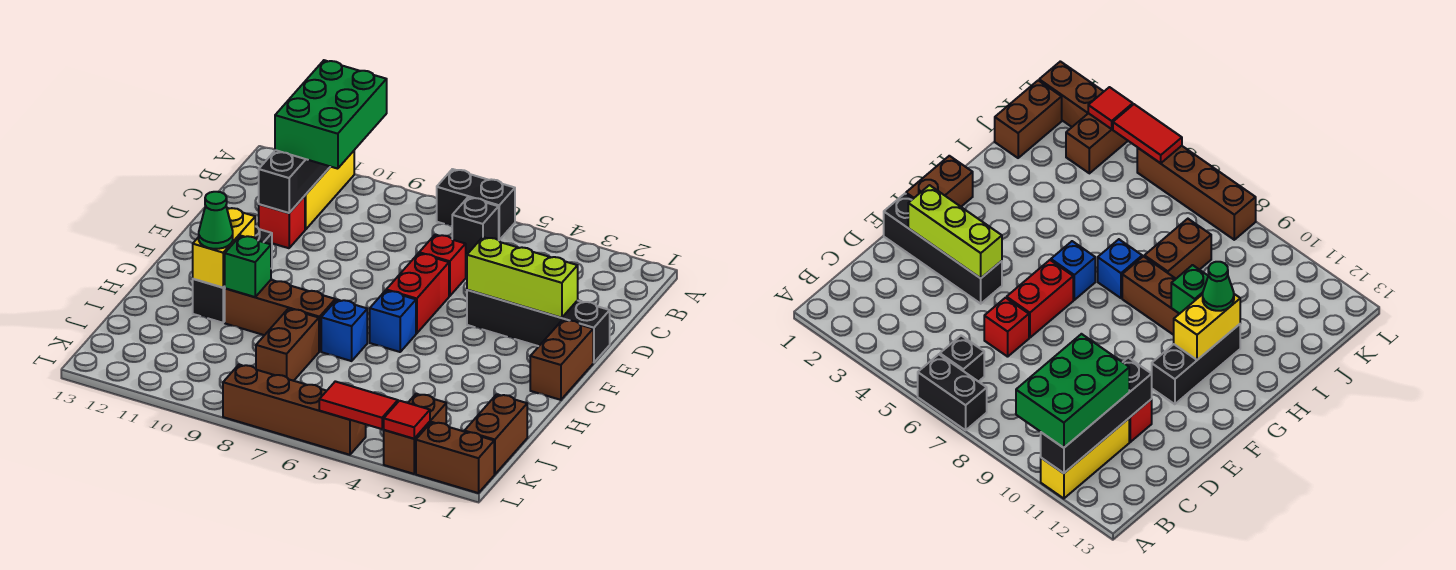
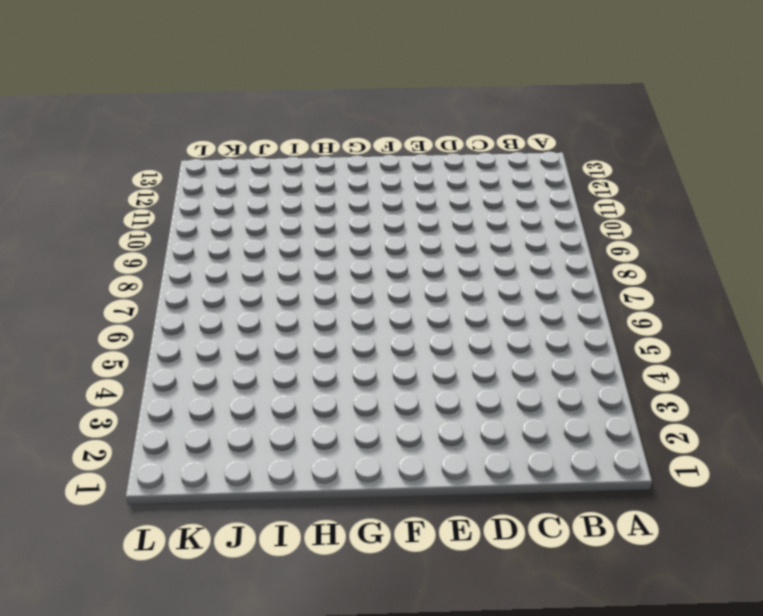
none -> black 1x2 brick [437,169,515,240]
none -> yellow 1x3 brick [305,151,354,230]
none -> black 1x1 brick [452,197,499,254]

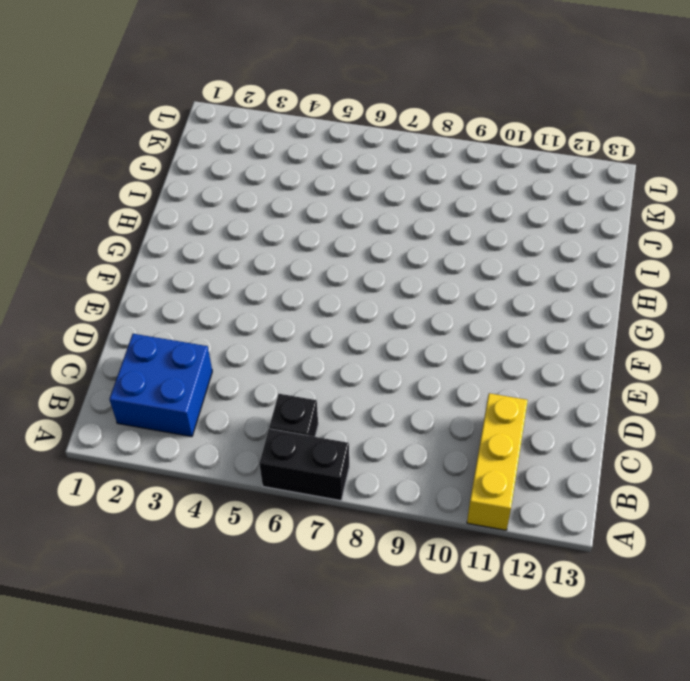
blue 2x2 brick [109,334,212,437] -> none
none -> red 1x1 brick [419,235,466,296]
none -> red 1x1 brick [259,196,305,248]
none -> black 1x4 brick [467,290,610,363]

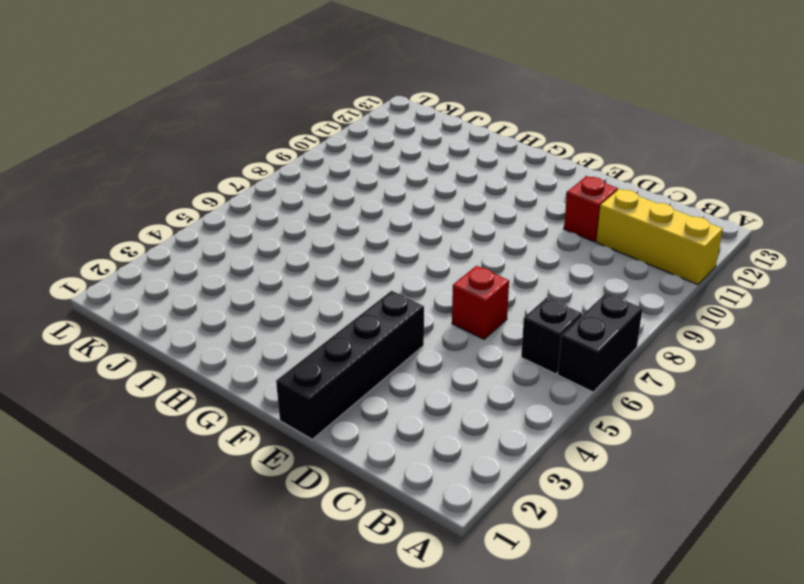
none -> red 1x2 brick [386,253,449,333]
none -> brown 1x2 brick [530,320,593,400]
none -> black 1x3 brick [193,226,272,323]

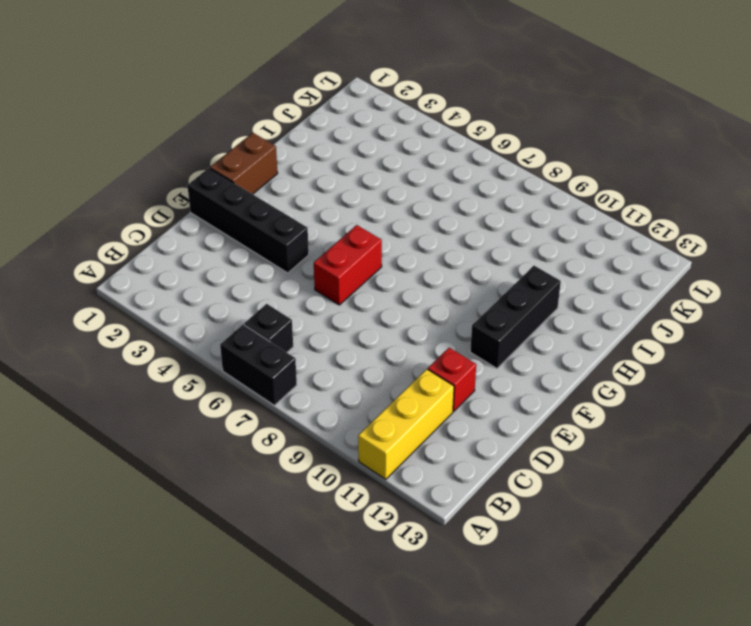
none -> red 1x1 brick [419,235,466,296]
none -> blue 1x1 brick [370,290,416,352]
none -> blue 1x1 brick [321,300,367,361]

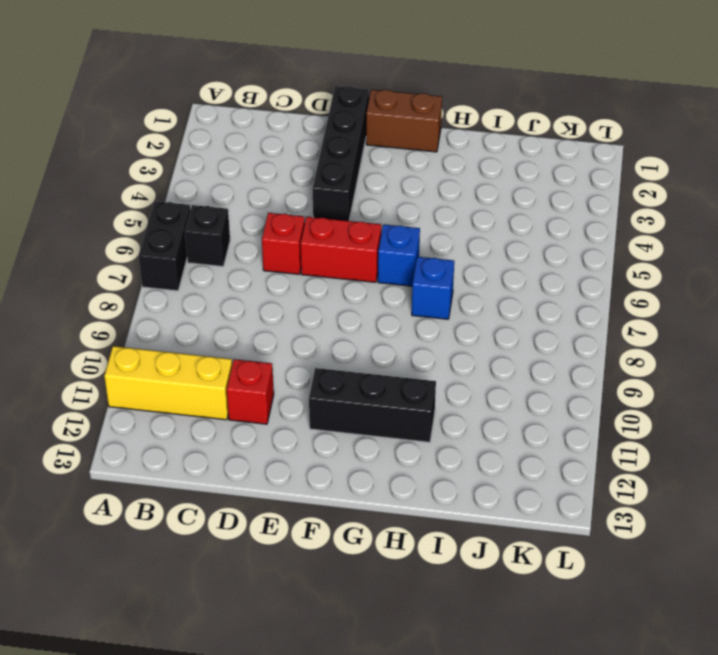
none -> brown 1x3 brick [225,280,335,352]
none -> brown 1x2 brick [256,309,319,381]
none -> brown 1x2 brick [464,394,527,474]

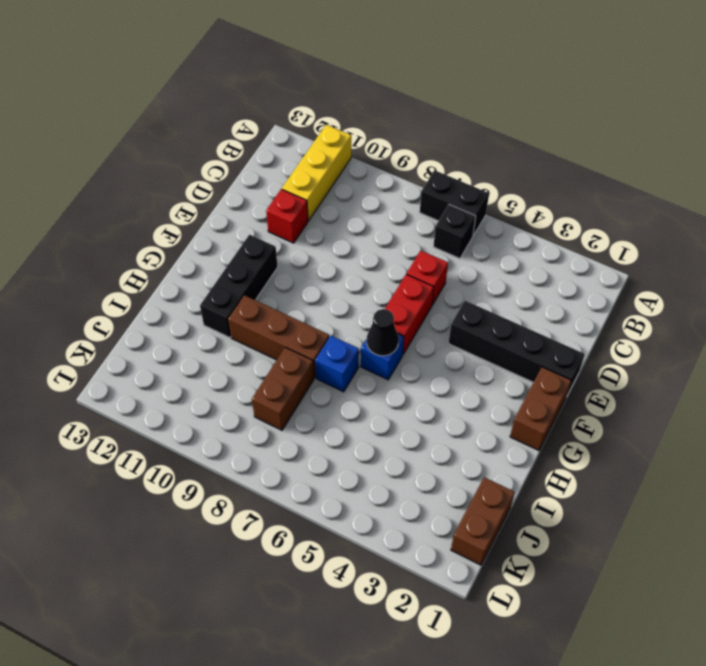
black 1x1 cone [367,309,399,356] -> none
none -> brown 1x2 brick [384,394,446,474]
none -> brown 1x2 brick [416,422,494,493]
none -> brown 1x4 brick [223,365,366,455]

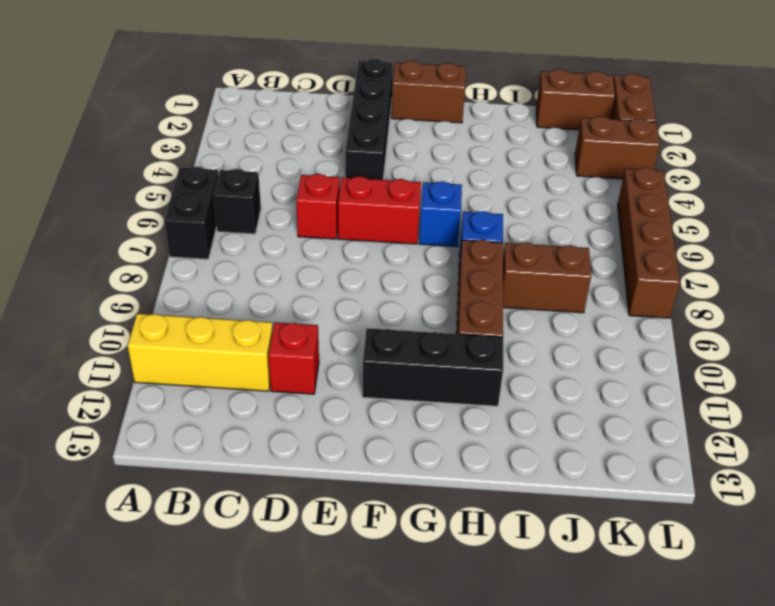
none -> black 1x4 brick [259,150,330,213]
none -> lime 1x3 brick [467,237,578,318]
none -> yellow 1x2 brick [193,208,255,288]

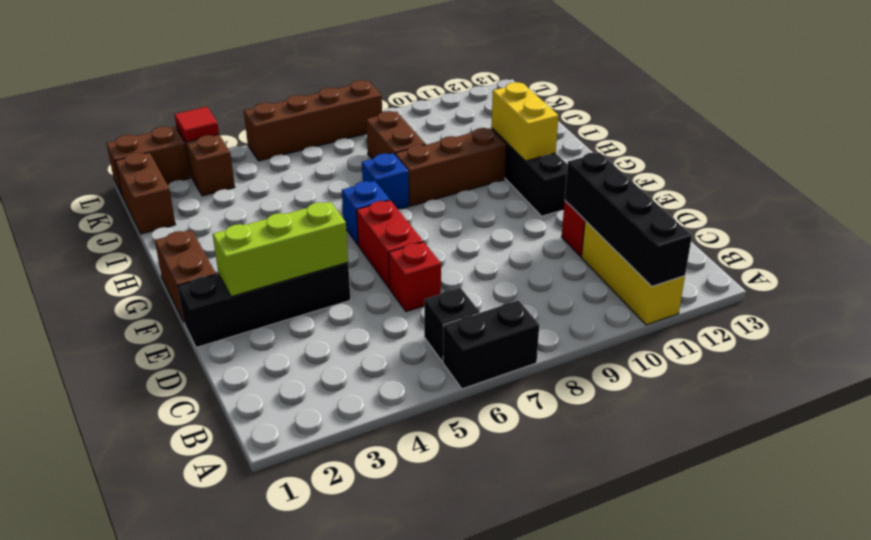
none -> green 1x1 brick [224,236,271,297]
none -> red 1x2 tile [319,381,398,429]
none -> green 2x3 brick [275,60,387,169]

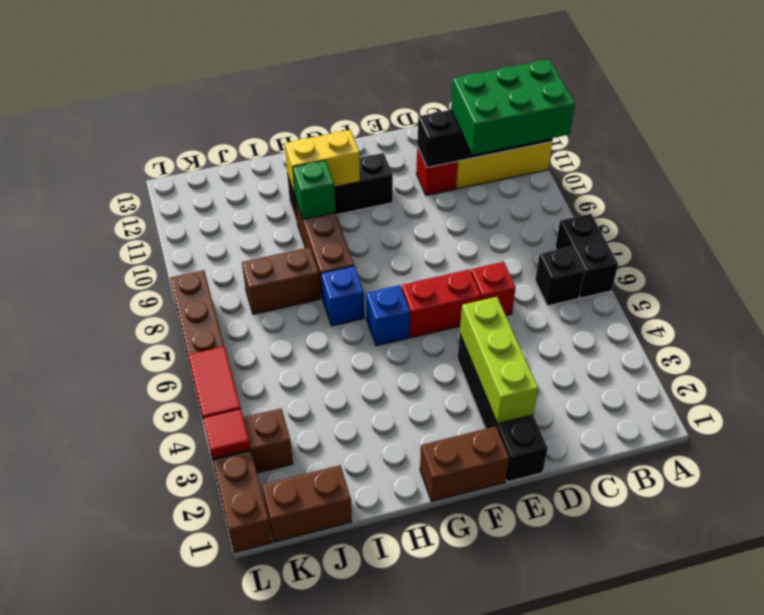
none -> green 1x1 cone [199,192,233,249]

